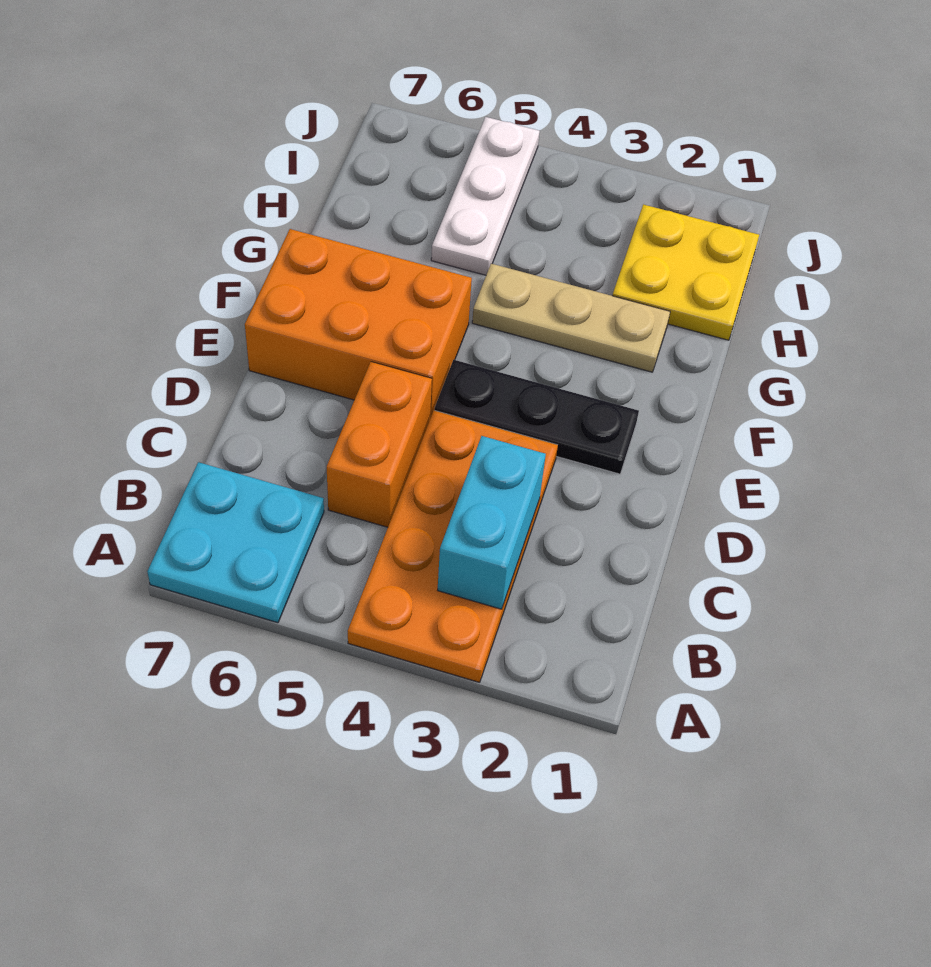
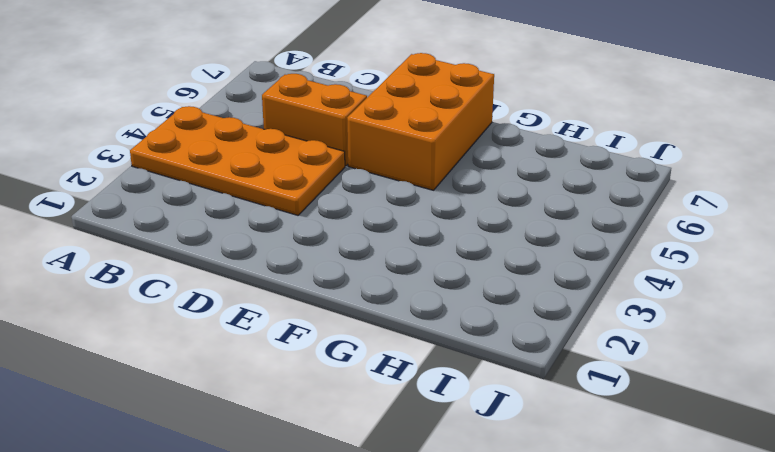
none -> cyan 2x2 plate [147,462,324,623]
none -> black 1x3 plate [434,360,639,474]

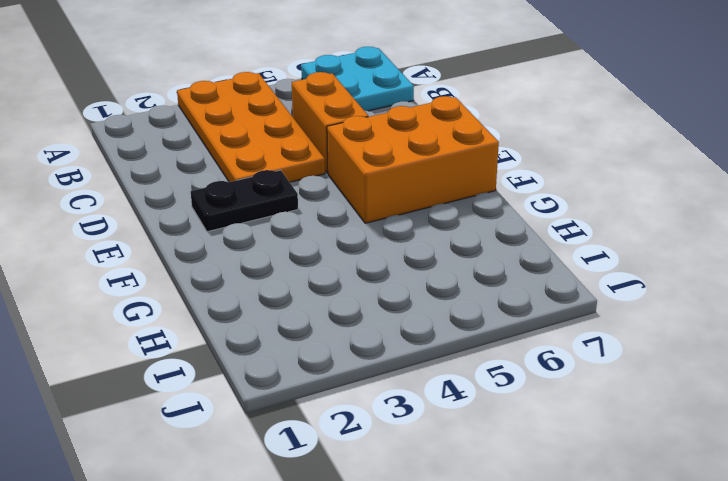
black 1x2 plate [191,170,298,232] -> black 1x3 plate [434,360,639,474]
none -> tan 1x3 plate [472,264,670,372]
none -> yellow 2x2 plate [612,204,759,340]

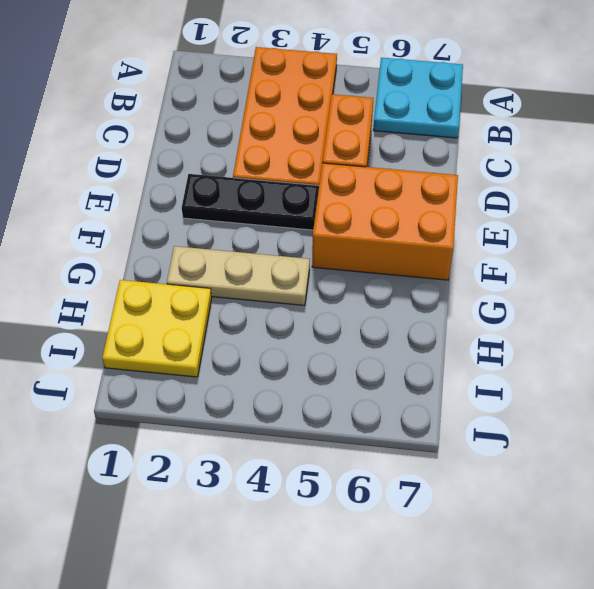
none -> white 1x3 plate [431,117,540,275]
none -> cyan 1x2 brick [438,436,546,609]

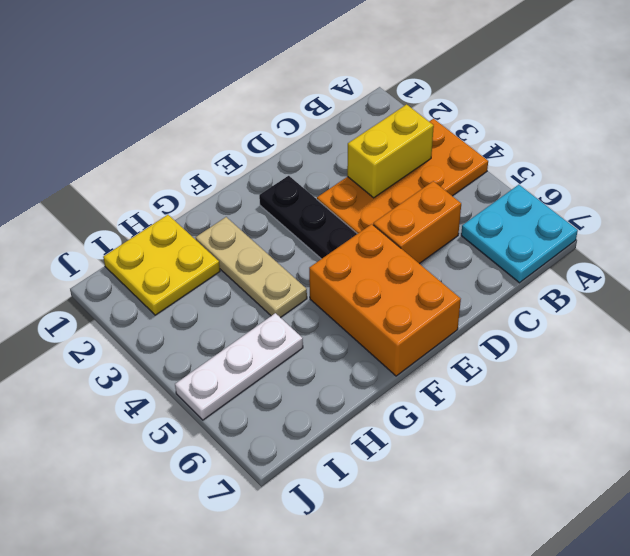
yellow 1x2 brick [347,104,434,198] -> cyan 1x2 brick [438,436,546,609]

